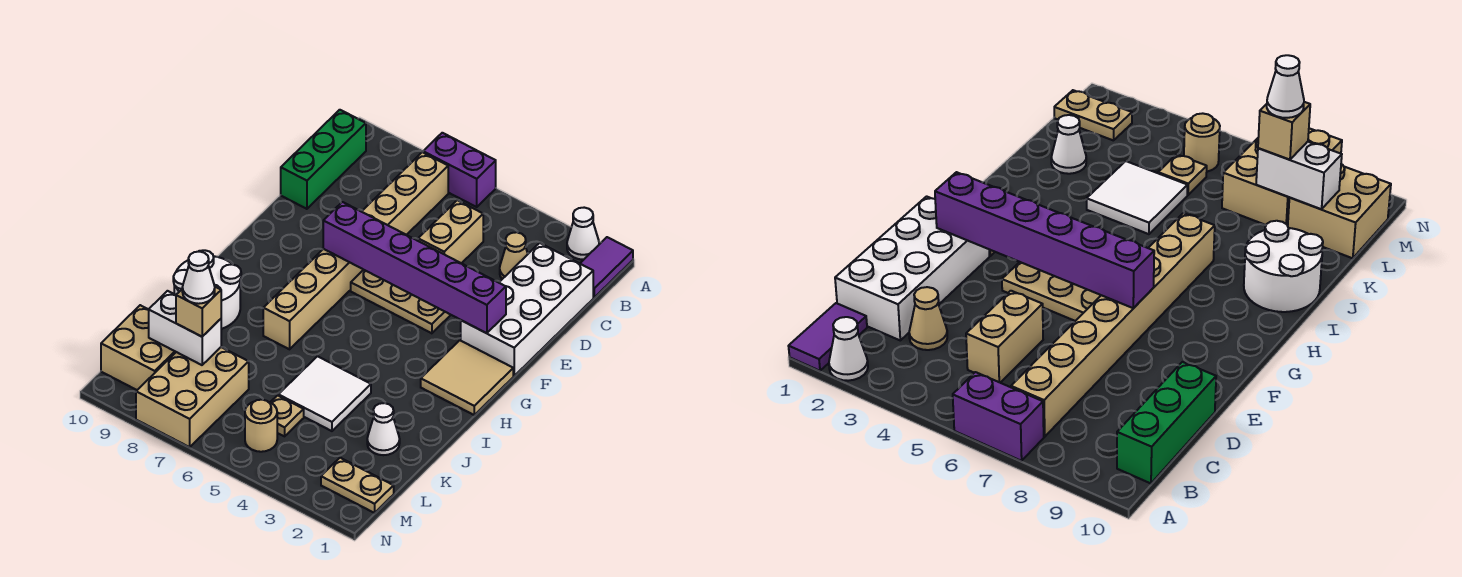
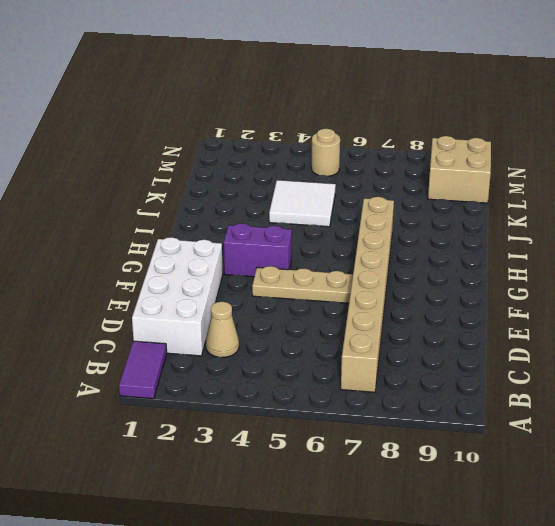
purple 1x2 brick [224,223,292,277] -> purple 1x2 brick moved to [423,133,496,207]
none -> white 1x1 cone [567,208,599,260]
none -> green 1x3 brick [281,110,366,209]
none -> tan 1x2 brick [418,200,483,263]

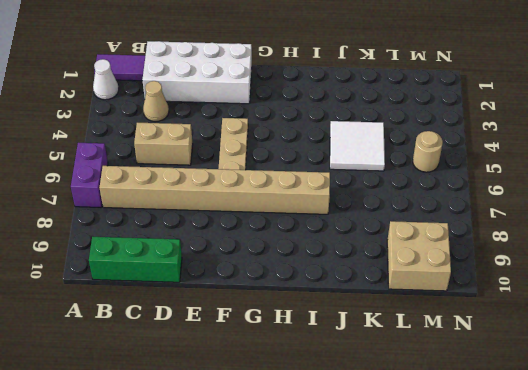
none -> tan 2x2 tile [421,340,513,415]
none -> white 2x2 round brick [173,250,241,329]
none -> white 1x1 cone [367,403,400,455]

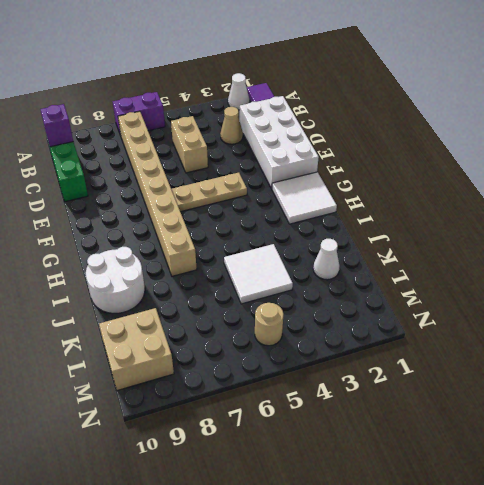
purple 1x1 brick [40,104,73,147] -> none
white 2x2 tile [272,172,337,224] -> tan 2x2 tile [421,340,513,415]
none -> tan 1x1 plate [270,395,304,436]
none -> tan 2x3 brick [136,347,249,447]
none -> tan 1x2 plate [321,458,394,513]

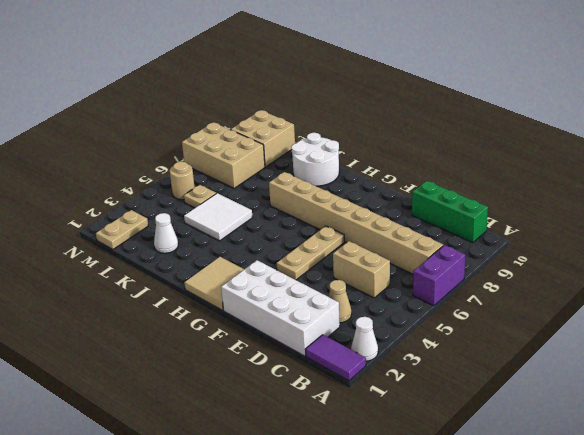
none -> purple 1x6 brick [323,202,506,333]
none -> white 1x2 brick [149,291,221,365]
none -> tan 1x1 brick [176,287,221,337]

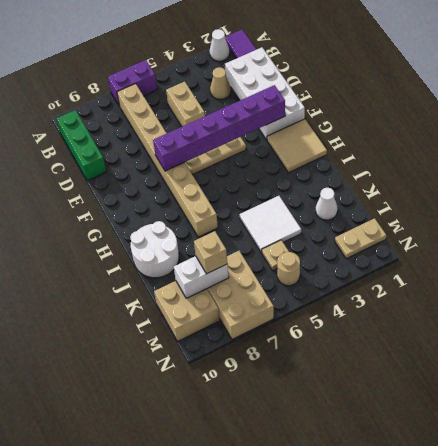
none -> white 1x1 cone [182,252,215,304]

